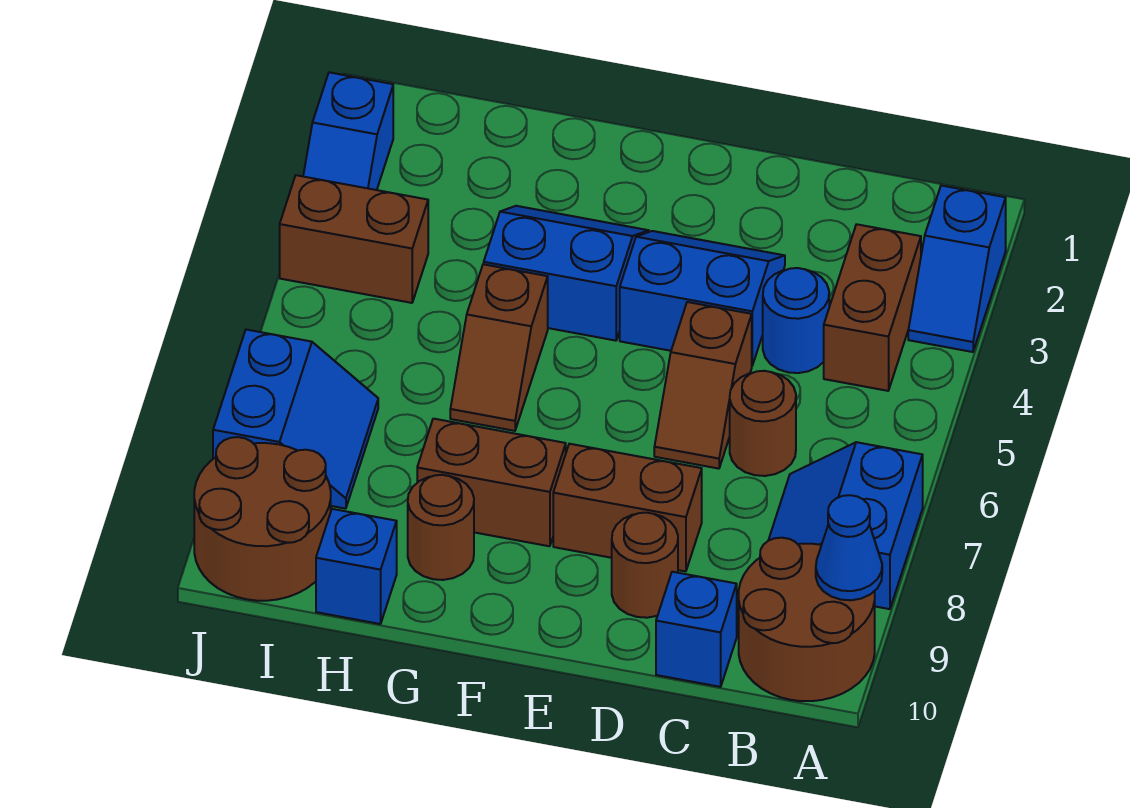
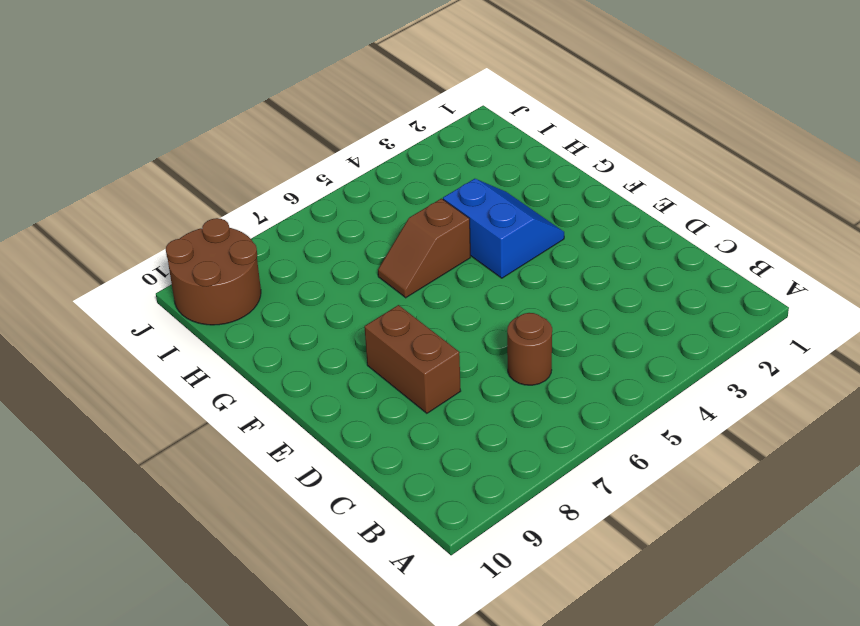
none -> blue 1x2 slope [908,185,1006,352]
none -> blue 2x2 slope [768,442,923,609]
none -> brown 2x2 round brick [739,538,875,701]

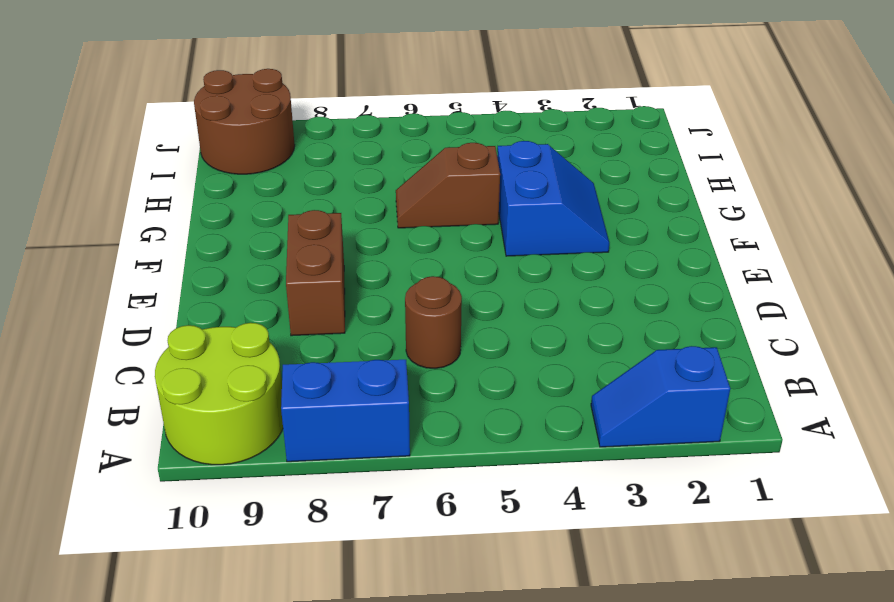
lime 2x2 round brick [155,323,283,465] -> brown 2x2 round brick [739,538,875,701]
none -> brown 1x2 brick [824,224,921,391]
none -> blue 1x1 round brick [763,268,829,373]
none -> blue 1x1 brick [656,572,737,687]

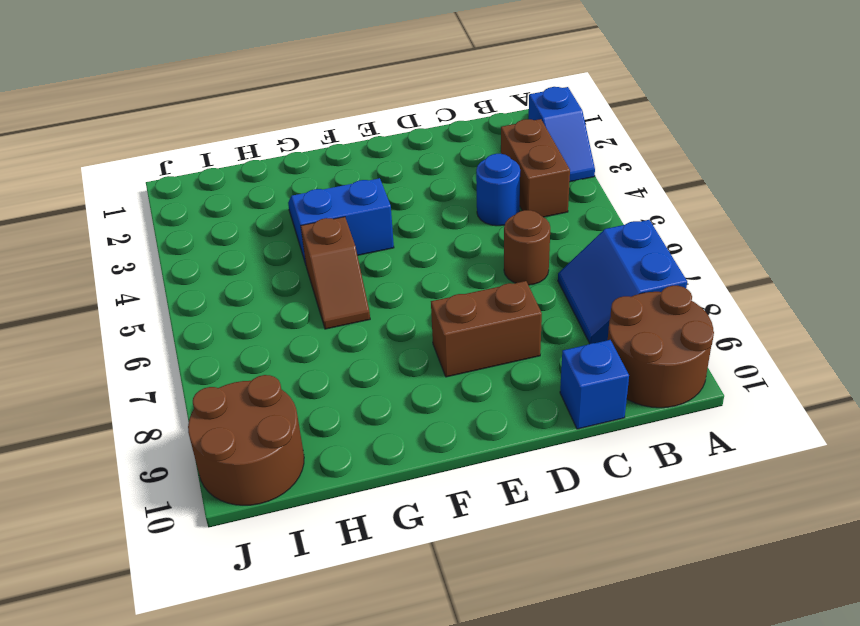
none -> blue 2x2 slope [620,231,785,365]
none -> brown 1x2 slope [654,302,752,469]
none -> brown 1x1 round brick [612,513,678,618]

